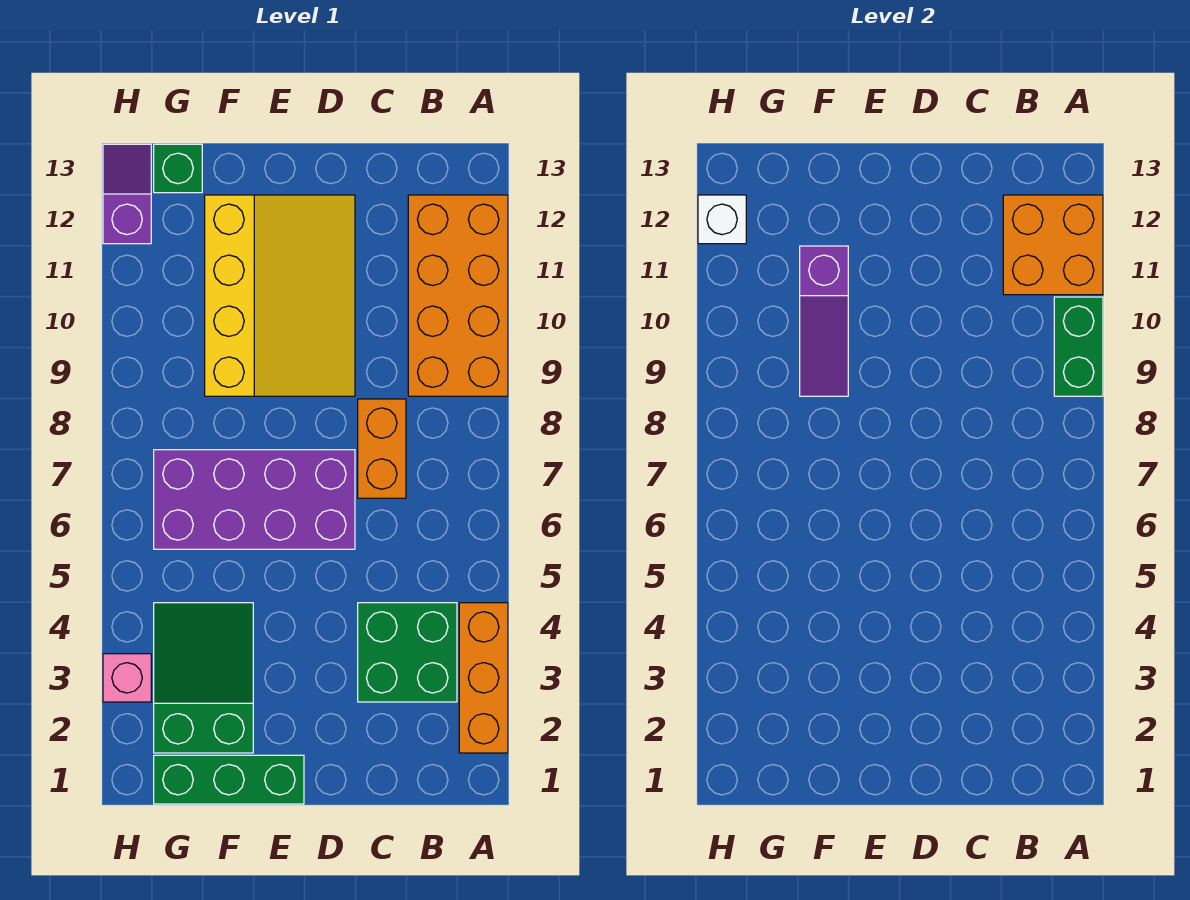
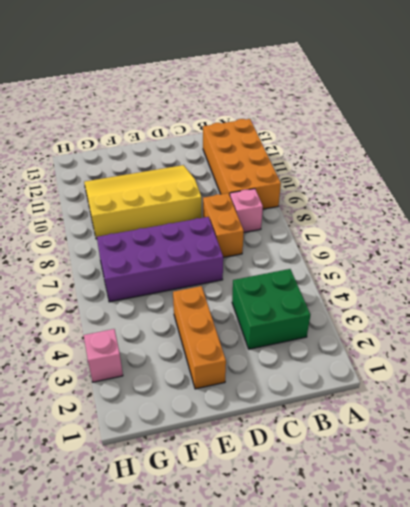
pink 1x1 brick [230,189,263,232] -> none
yellow 3x4 slope [84,165,202,239] -> yellow 3x4 slope turned to [205,195,355,396]
orange 1x3 brick [173,286,226,389] -> orange 1x3 brick moved to [459,603,508,753]
none -> green 1x3 brick [154,755,304,804]
none -> green 2x3 slope [154,603,253,753]
none -> green 1x1 brick [154,144,202,193]

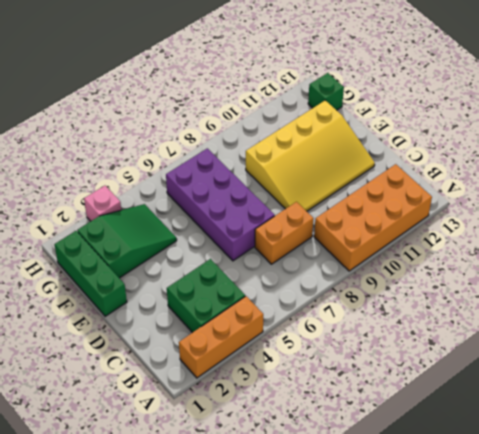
none -> purple 1x2 slope [103,144,151,244]
none -> green 1x2 brick [1054,297,1103,396]
none -> orange 2x2 brick [1003,195,1103,295]

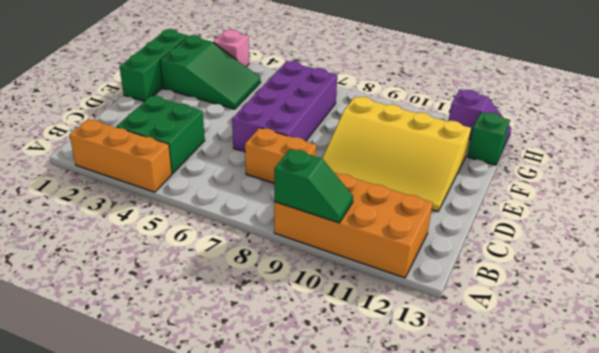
green 1x2 slope [274,149,353,223] -> green 1x2 brick [1054,297,1103,396]
none -> orange 2x2 brick [1003,195,1103,295]
none -> purple 1x3 slope [800,246,848,396]
none -> white 1x1 brick [698,195,746,244]

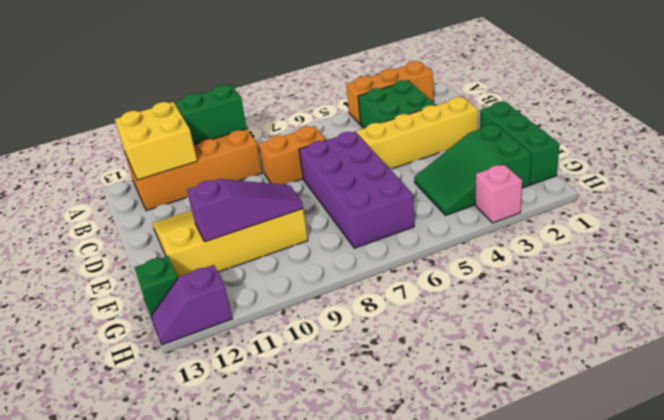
yellow 2x2 brick [115,102,197,180] -> orange 2x2 brick [1003,195,1103,295]
yellow 1x4 brick [356,97,478,169] -> none
none -> white 1x1 brick [698,195,746,244]

